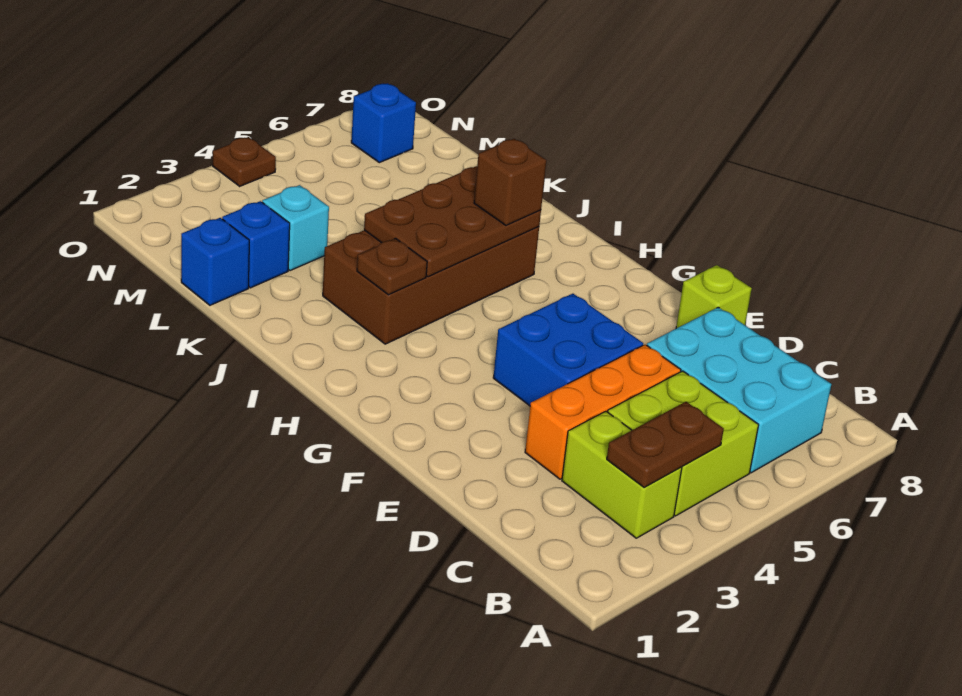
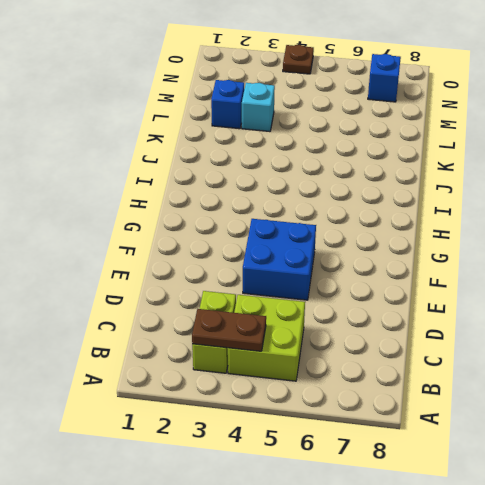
none -> cyan 2x3 brick [647,307,831,473]
none -> orange 1x3 brick [525,345,681,479]
none -> lime 1x1 brick [676,265,752,328]

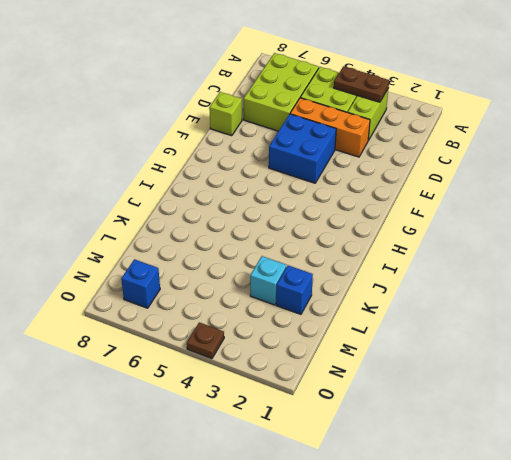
lime 2x3 brick [244,53,319,131] -> cyan 2x3 brick [647,307,831,473]
none -> brown 2x4 brick [323,227,539,344]
none -> blue 1x1 brick [181,218,249,305]
none -> brown 1x1 plate [357,238,427,295]

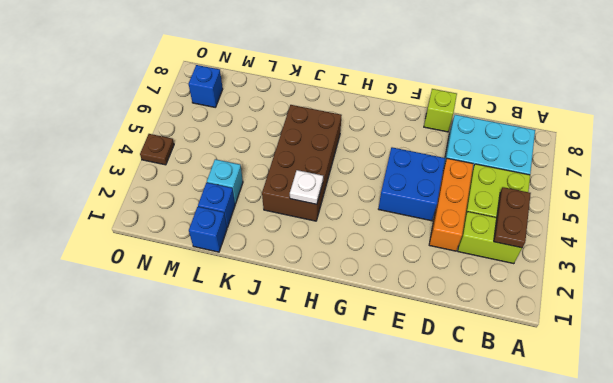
white 1x1 plate [290,170,323,204] -> brown 1x1 plate [357,238,427,295]
none -> brown 2x3 plate [364,166,541,277]
none -> brown 1x1 brick [474,139,547,225]

